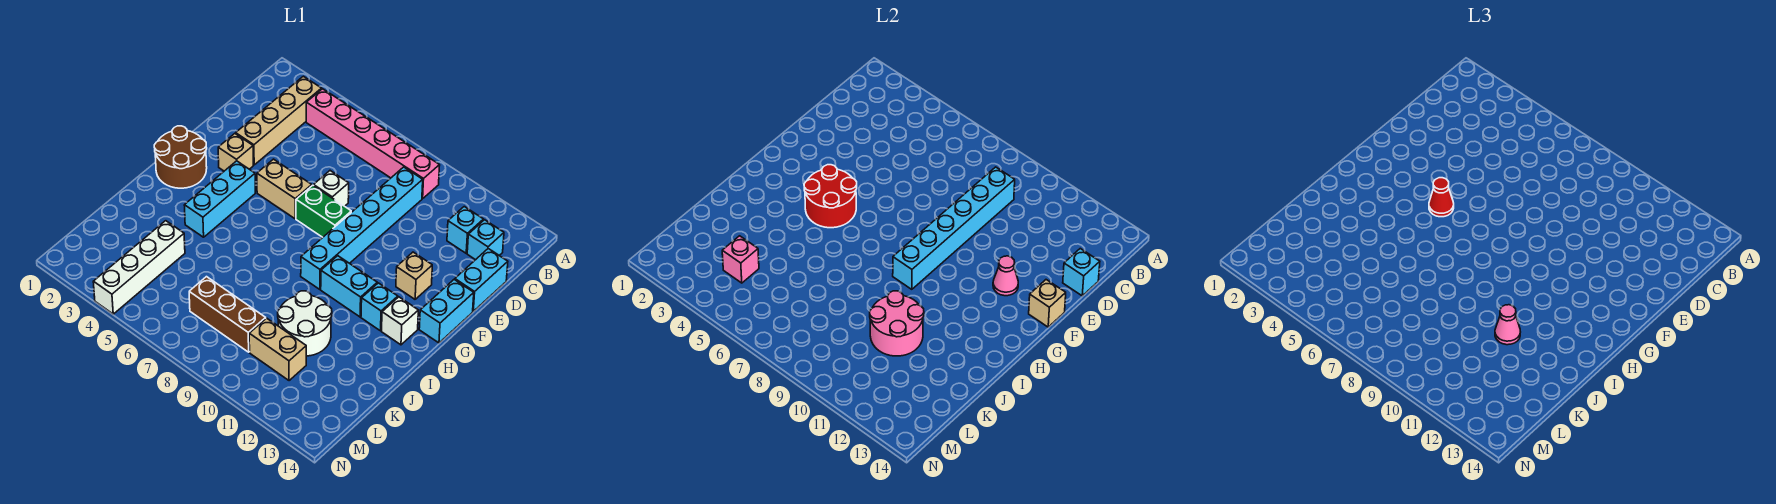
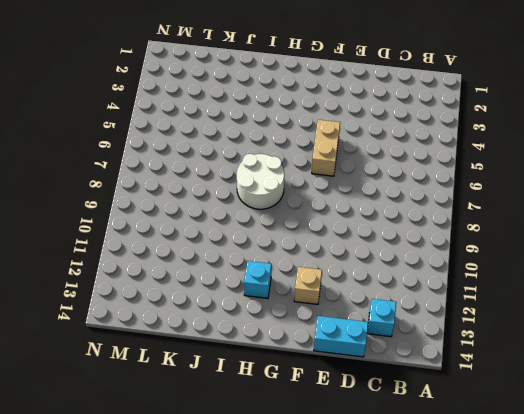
white 2x2 round brick [237,154,284,209] -> white 2x2 round brick moved to [278,291,332,356]
none -> tan 1x4 brick [236,76,322,165]
none -> pink 1x6 brick [306,89,440,199]
none -> cyan 1x6 brick [301,167,423,289]
none -> cyan 1x1 brick [447,207,484,253]

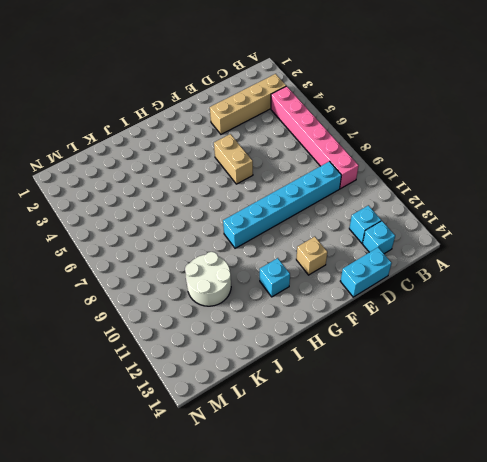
none -> white 1x1 brick [314,171,349,206]
none -> tan 1x1 brick [218,134,253,171]
none -> green 1x2 brick [296,185,351,237]
none -> cyan 1x2 brick [419,280,474,343]

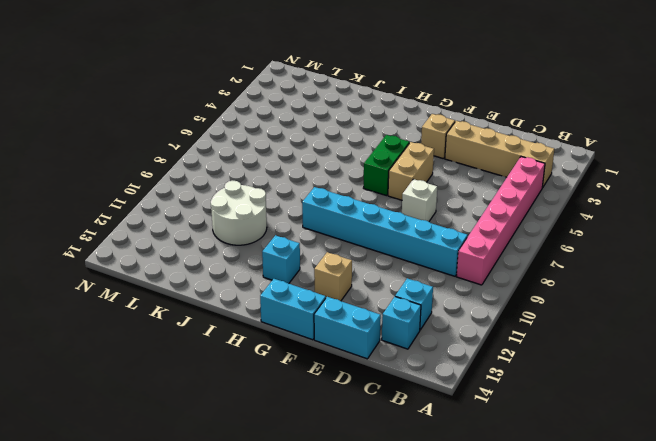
green 1x2 brick [364,135,409,196] -> green 1x2 brick moved to [296,185,351,237]
none -> brown 2x2 round brick [154,126,207,188]
none -> cyan 1x3 brick [184,161,255,237]
none -> cyan 1x2 brick [321,256,377,317]
none -> white 1x1 brick [382,297,418,345]

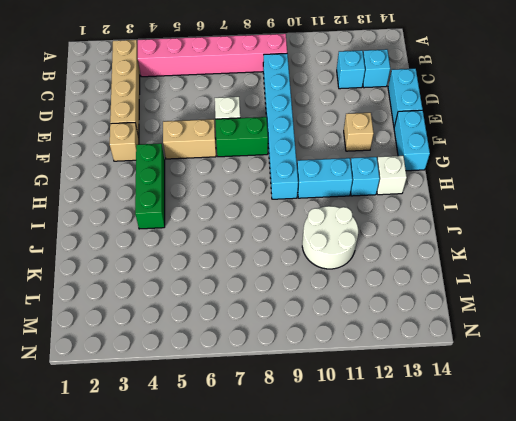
green 1x3 brick [135,144,165,229] -> cyan 1x3 brick [184,161,255,237]
none -> brown 2x2 round brick [154,126,207,188]
none -> white 1x4 brick [93,221,185,314]
none -> brown 1x3 brick [189,277,266,352]
none -> tan 1x2 brick [249,318,306,381]

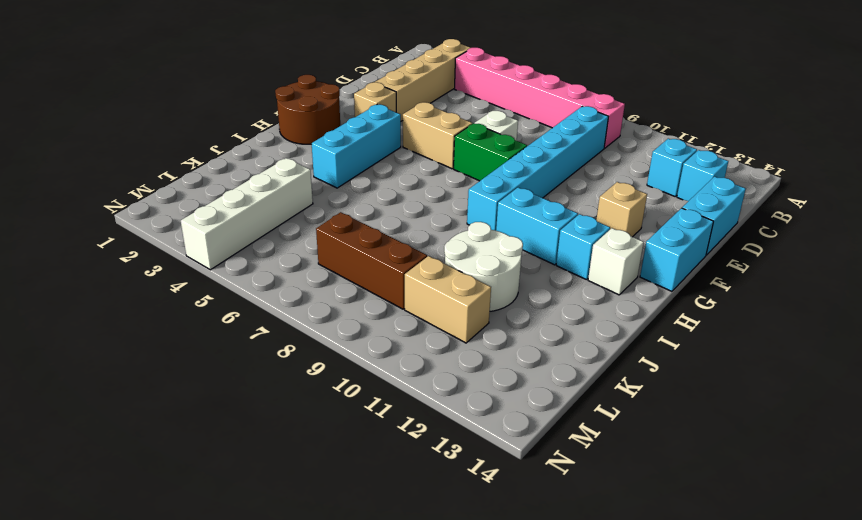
none -> cyan 1x6 brick [893,167,1015,289]
none -> cyan 1x1 brick [1063,249,1100,296]
none -> pink 1x1 cone [993,256,1018,296]
none -> tan 1x1 brick [1029,280,1066,327]

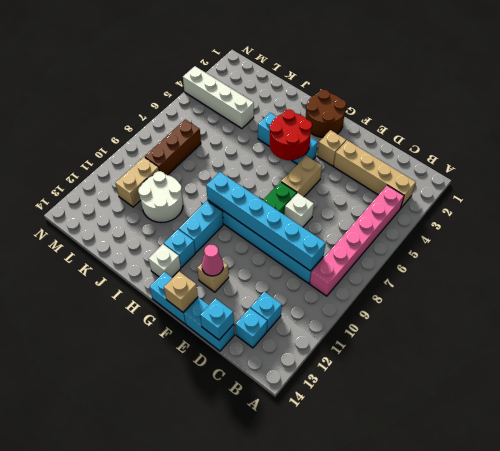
none -> pink 2x2 round brick [870,291,924,356]
none -> pink 1x1 brick [722,236,759,283]
none -> red 1x1 cone [1429,178,1454,217]
none -> pink 1x1 cone [1495,305,1520,345]

